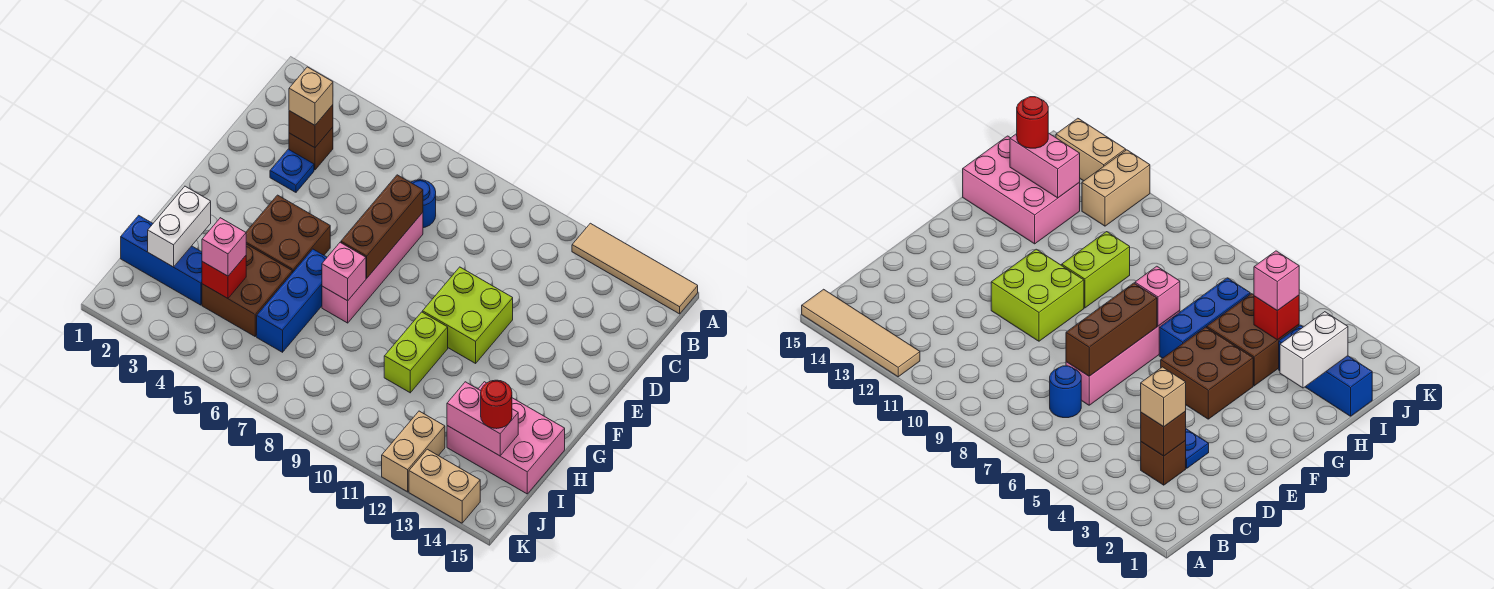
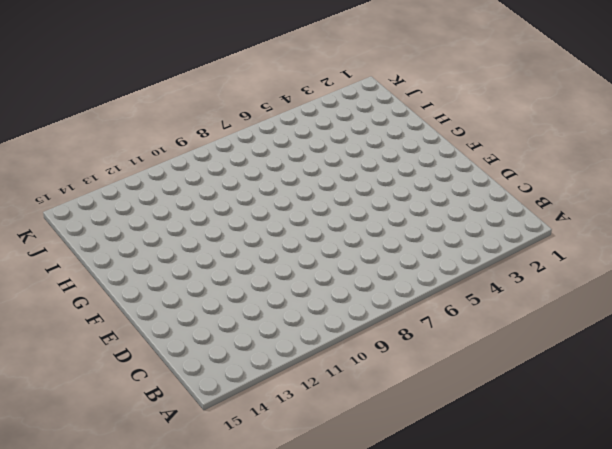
none -> tan 1x4 tile [572,223,698,314]
none -> brown 1x1 brick [289,127,333,170]
none -> blue 1x1 round brick [411,180,436,228]

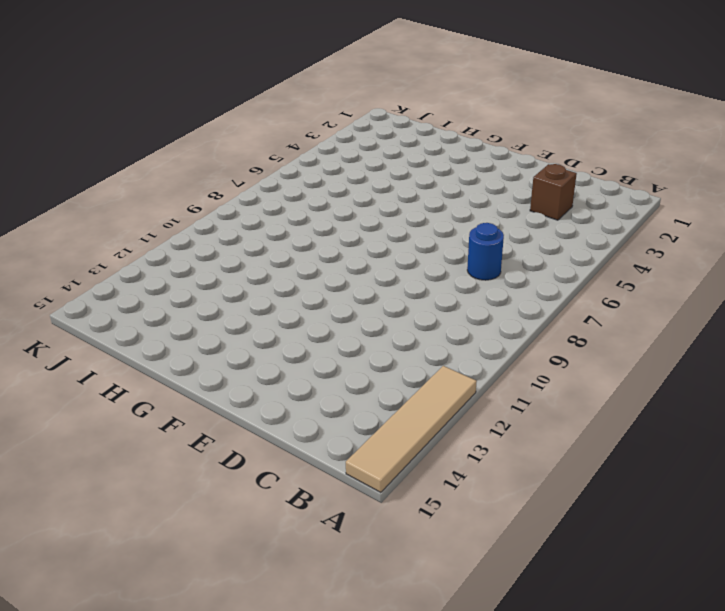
none -> blue 1x1 plate [270,149,314,192]
none -> pink 1x4 brick [322,213,423,323]
none -> lime 2x2 brick [423,267,513,363]

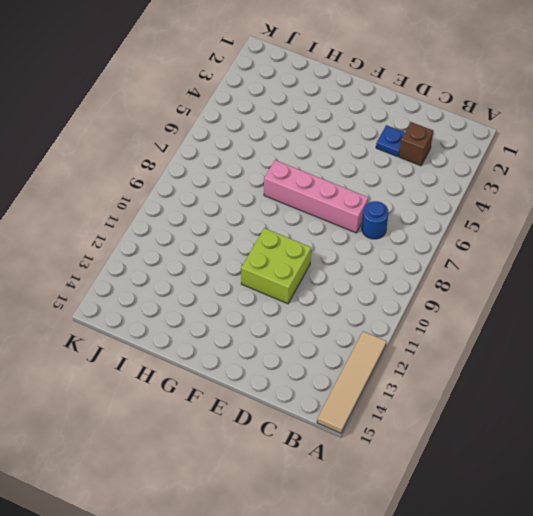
none -> brown 2x2 brick [246,195,330,273]
none -> blue 1x3 brick [257,249,327,352]
none -> lime 1x2 brick [384,312,448,393]

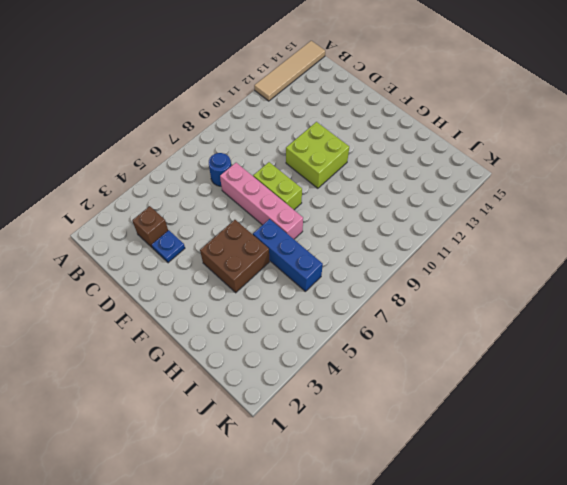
lime 1x2 brick [253,162,302,210] -> lime 1x2 brick moved to [384,312,448,393]
none -> brown 2x2 brick [202,244,292,336]
none -> pink 2x3 brick [447,382,565,494]
none -> blue 1x3 brick [121,215,202,305]

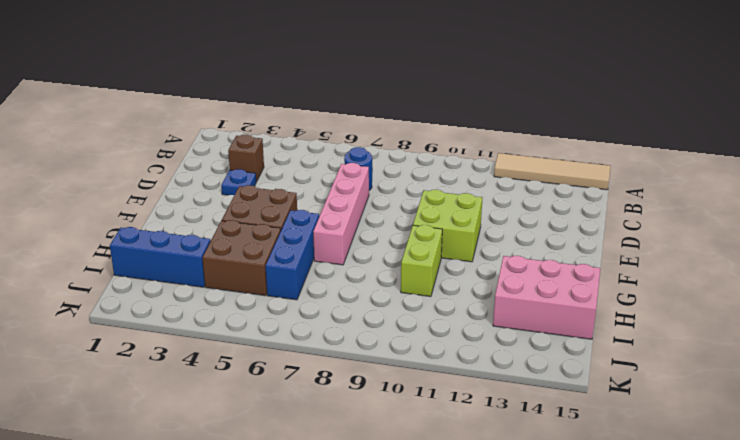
none -> tan 1x2 brick [382,411,445,492]
none -> tan 1x2 brick [409,449,480,523]
none -> brown 1x1 brick [289,105,333,148]

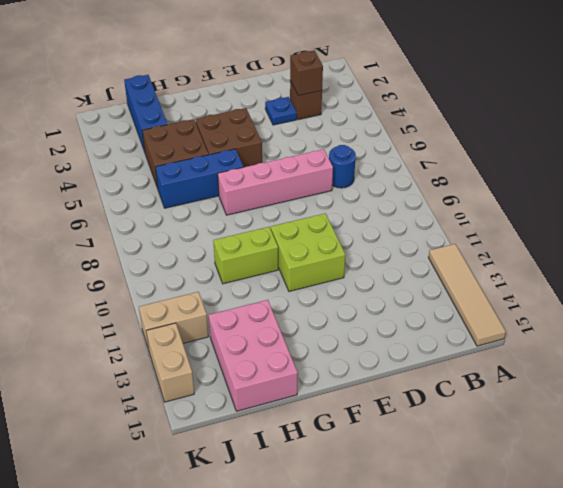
none -> brown 1x3 brick [341,175,423,278]
none -> pink 1x1 brick [322,243,366,301]
none -> white 1x2 brick [148,186,211,267]

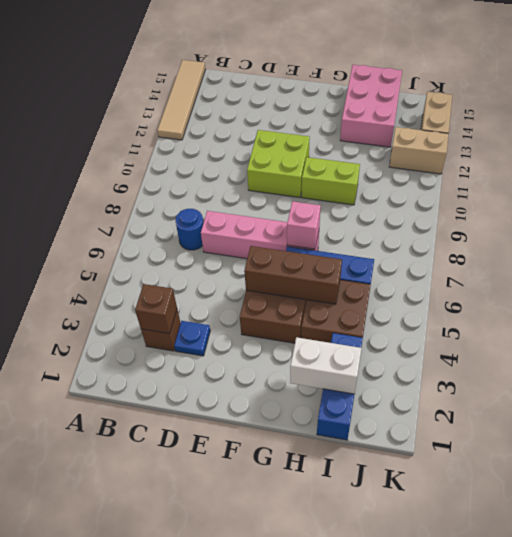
brown 1x3 brick [244,246,342,304] -> brown 1x3 brick moved to [341,175,423,278]
none -> red 1x1 brick [202,256,246,298]
none -> pink 1x2 brick [447,382,518,456]
none -> tan 1x1 brick [289,67,333,125]

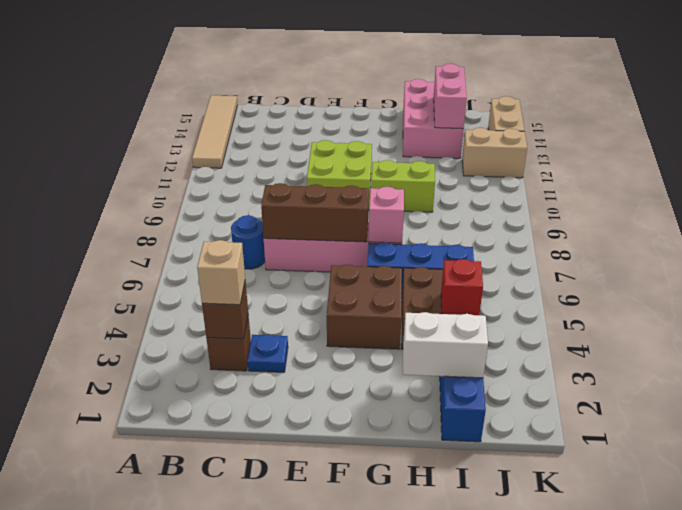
none -> pink 1x1 brick [202,218,246,276]
none -> red 1x1 round brick [481,380,512,429]

